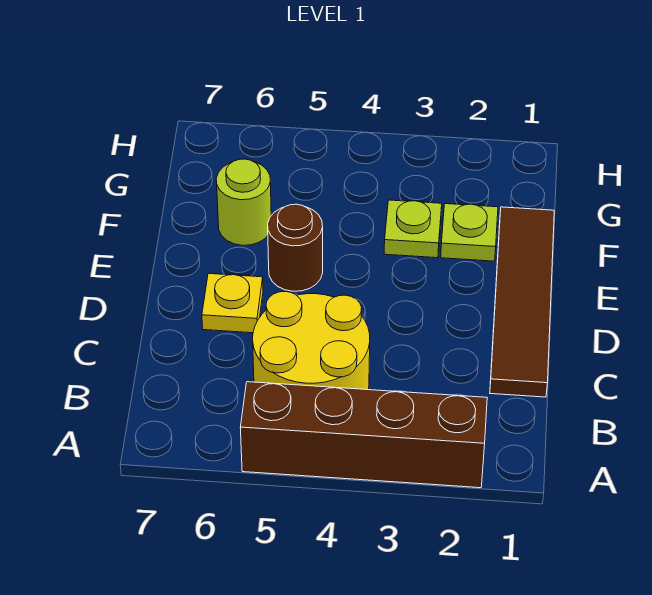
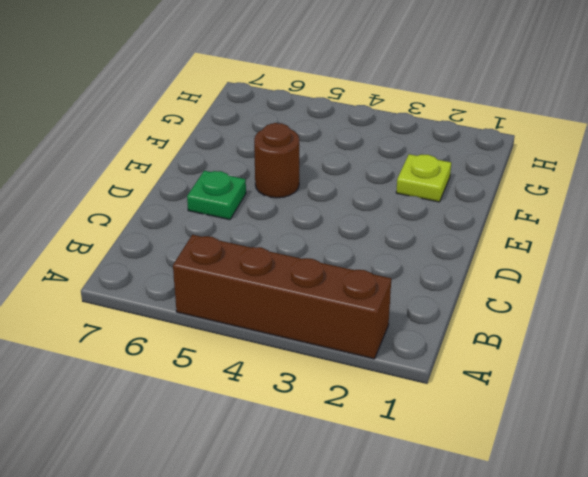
green 1x1 plate [187,171,246,220] -> yellow 1x1 plate [202,273,263,333]
none -> yellow 2x2 round brick [253,291,370,390]
none -> brown 1x4 tile [490,207,554,397]

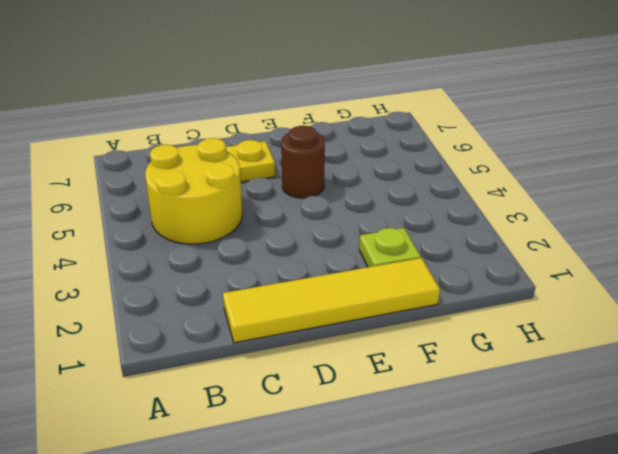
yellow 1x4 tile [223,258,440,343] -> brown 1x4 tile [490,207,554,397]
none -> brown 1x4 brick [240,382,487,488]
none -> lime 1x1 plate [384,200,442,258]

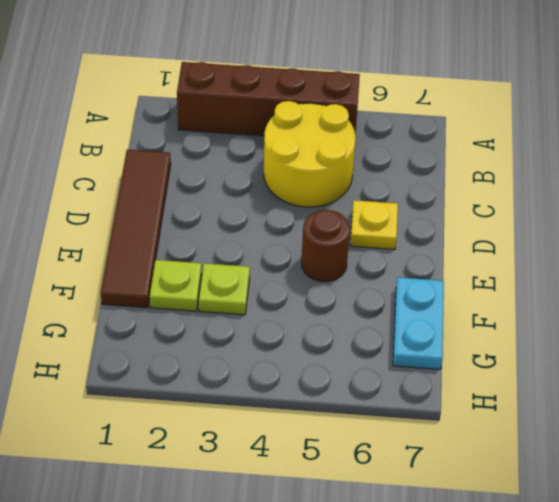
cyan 1x2 plate [393,277,444,369] -> none
none -> lime 1x1 round brick [216,159,271,245]

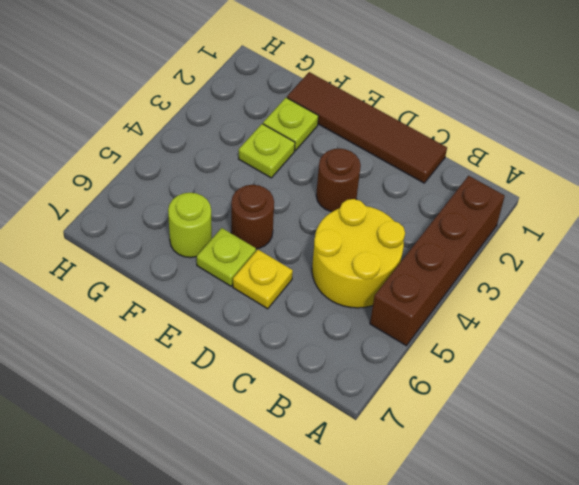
brown 1x1 round brick [316,149,361,212] -> none
lime 1x1 plate [197,228,256,286] -> none

